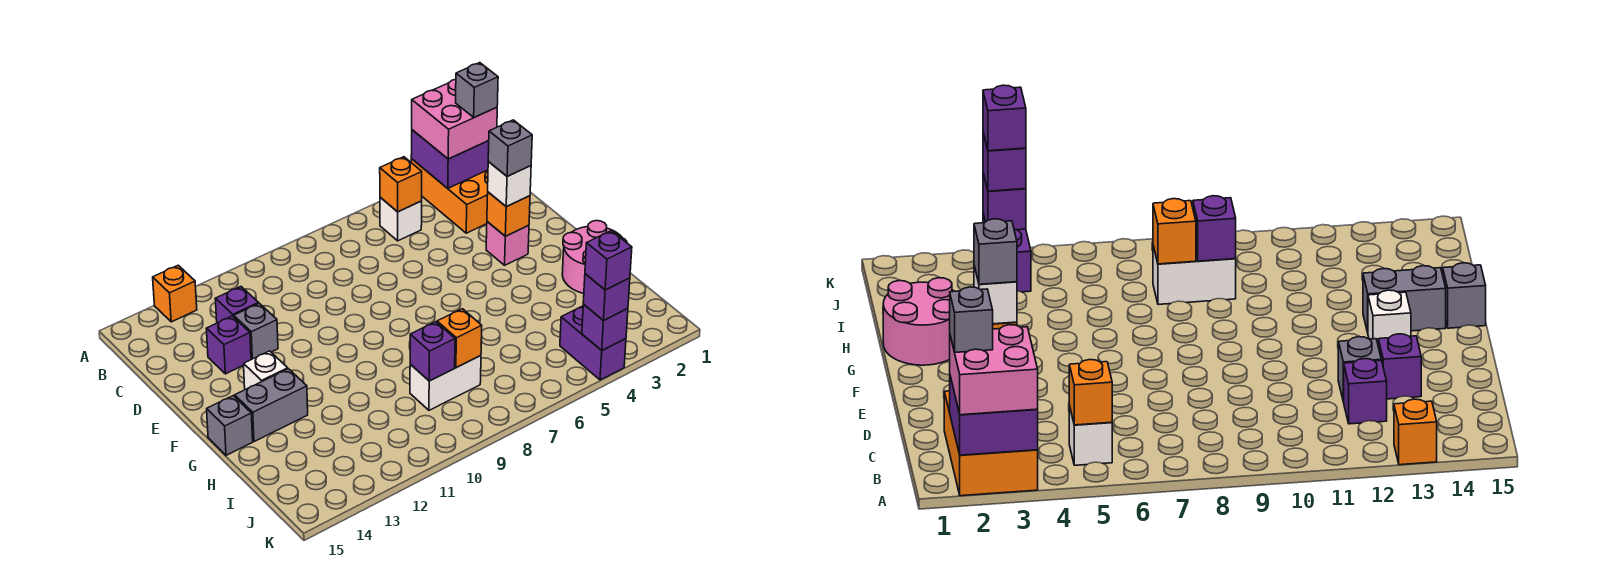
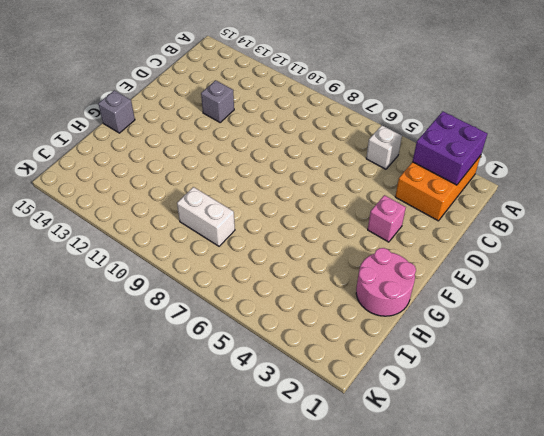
none -> orange 1x1 brick [153,265,197,322]
none -> purple 1x1 brick [215,287,259,323]
none -> purple 1x1 brick [206,316,251,374]

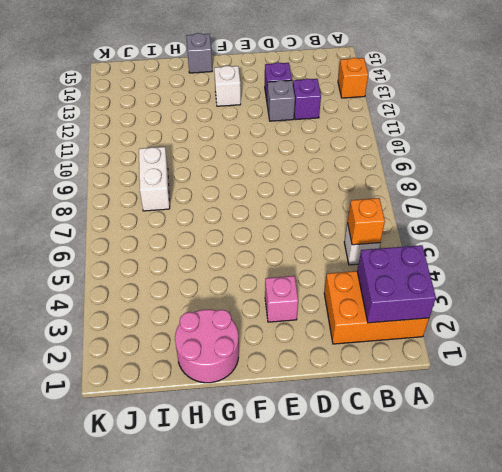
none -> grey 1x2 brick [235,369,308,442]
none -> purple 1x2 brick [560,306,626,380]
none -> orange 1x1 brick [487,192,530,236]

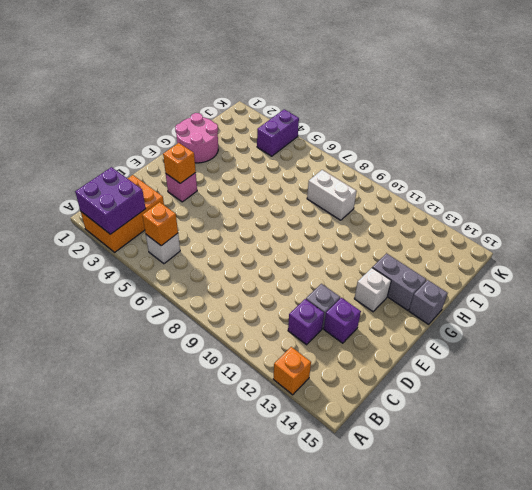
none -> orange 1x1 brick [437,309,482,368]
none -> purple 1x1 brick [410,322,455,381]
none -> purple 1x1 brick [582,304,628,350]

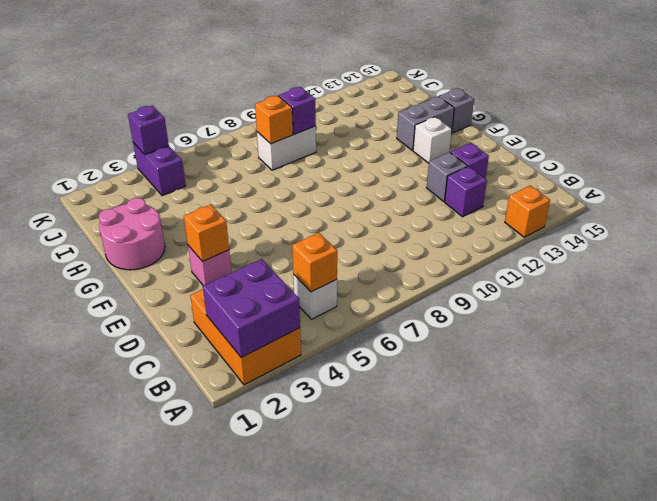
none -> pink 2x2 brick [412,80,497,159]
none -> white 1x1 brick [488,162,531,207]
none -> purple 1x1 brick [583,274,630,321]

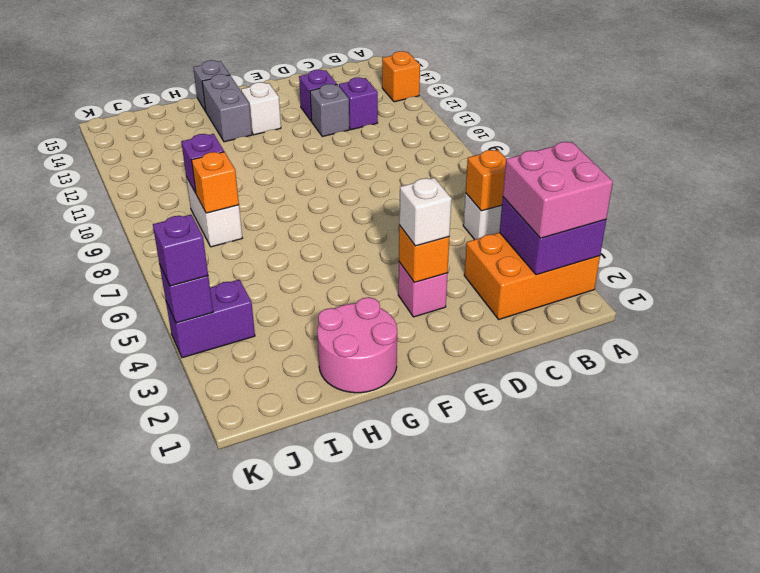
none -> grey 1x1 brick [456,63,498,117]
none -> grey 1x1 brick [488,120,532,176]
none -> purple 1x1 brick [585,231,632,290]

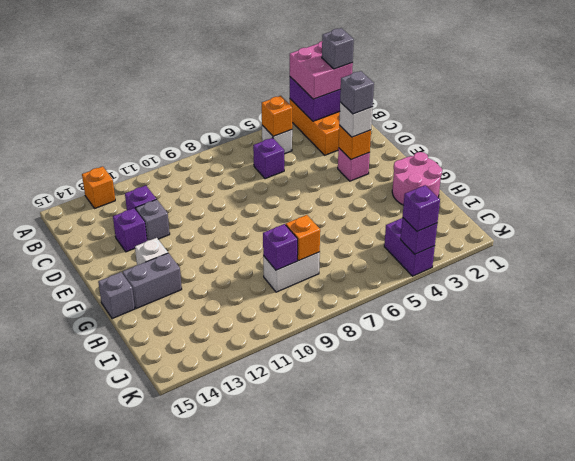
purple 1x1 brick [253,138,284,179] -> purple 1x1 brick moved to [585,231,632,290]

